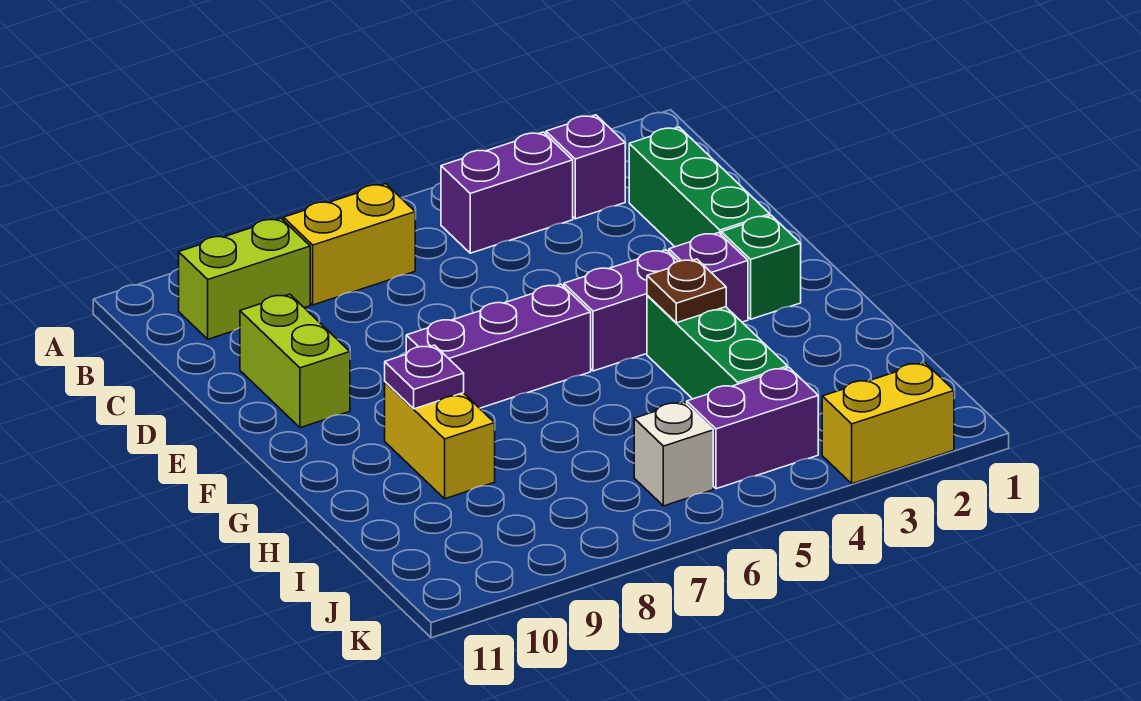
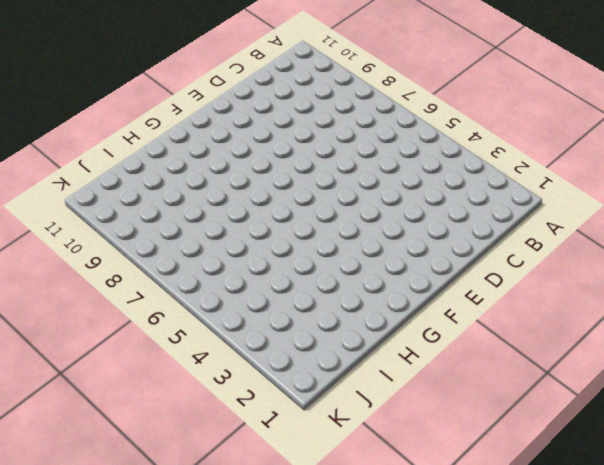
none -> purple 1x1 brick [546,115,625,219]
none -> purple 1x2 brick [441,132,573,253]
none -> yellow 1x2 brick [284,184,415,305]

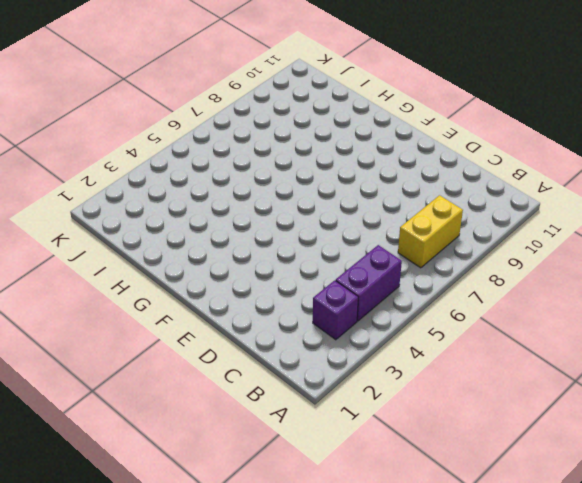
none -> lime 1x2 brick [179,218,310,339]
none -> green 1x3 brick [629,127,770,247]
none -> lime 1x2 brick [240,294,350,428]

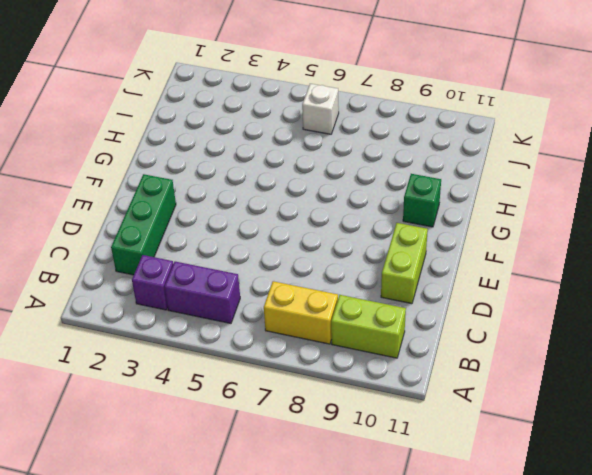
green 1x1 brick [403,174,441,227] -> green 1x1 brick moved to [721,215,801,319]
none -> purple 1x1 brick [669,233,748,322]
none -> purple 1x2 brick [564,250,678,371]
none -> purple 1x3 brick [406,284,591,408]

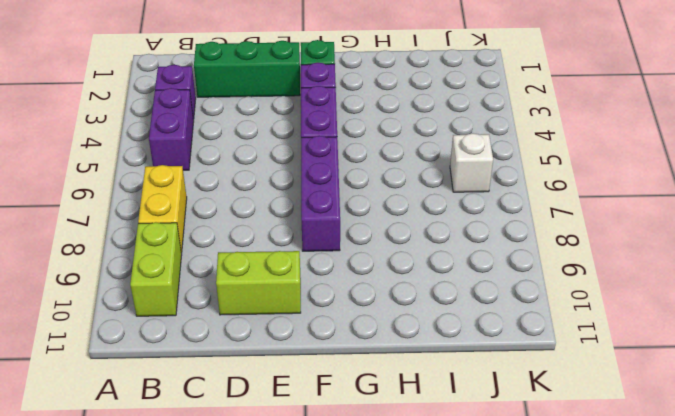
none -> green 1x3 brick [647,295,788,399]
none -> yellow 1x2 brick [385,382,495,499]
none -> purple 1x2 brick [687,368,818,489]

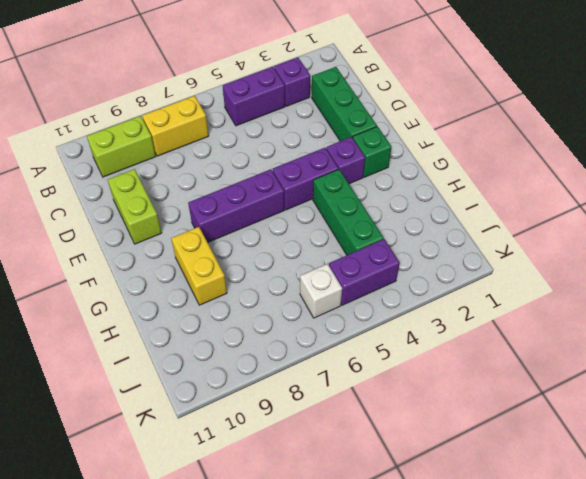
none -> yellow 1x2 brick [822,363,954,484]
none -> brown 1x1 plate [647,259,726,323]
none -> purple 1x1 plate [385,345,464,409]

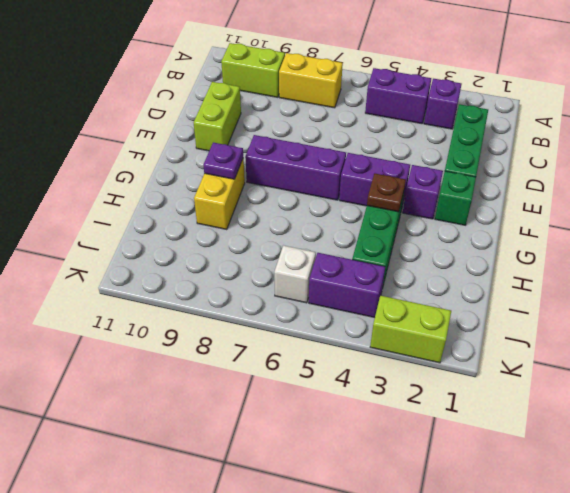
lime 1x2 brick [370,296,451,363] -> yellow 1x2 brick [822,363,954,484]

